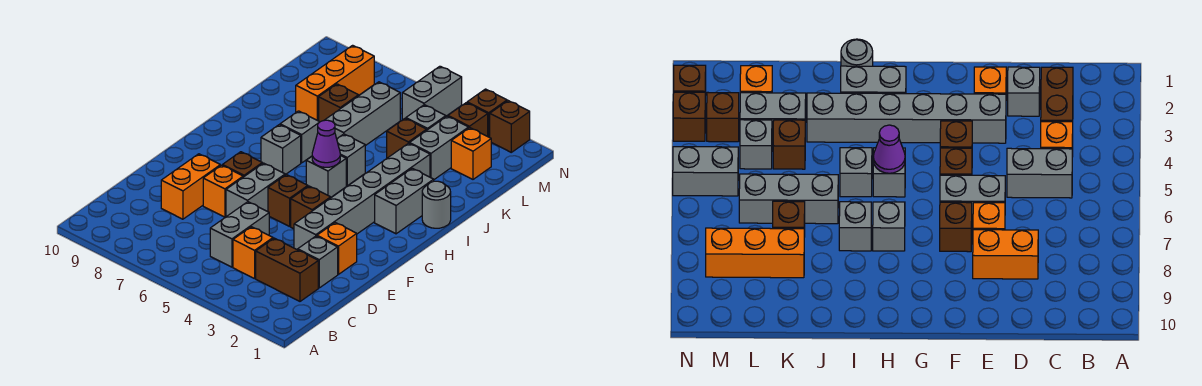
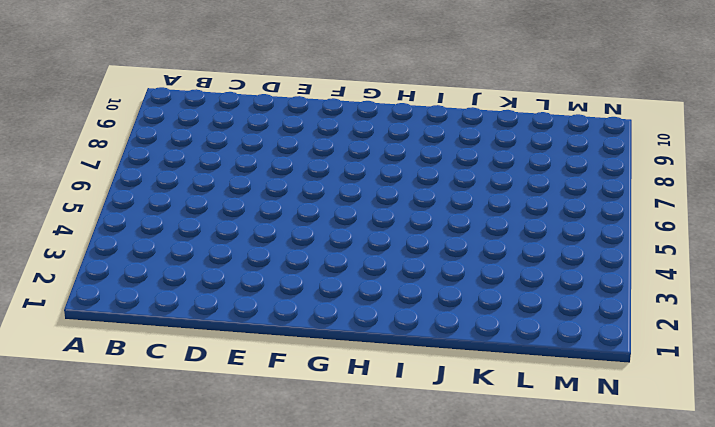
none -> brown 1x2 brick [256,238,318,301]
none -> orange 1x1 brick [233,227,273,279]
none -> grey 1x2 brick [210,202,269,267]
none -> grey 1x1 brick [298,236,338,288]

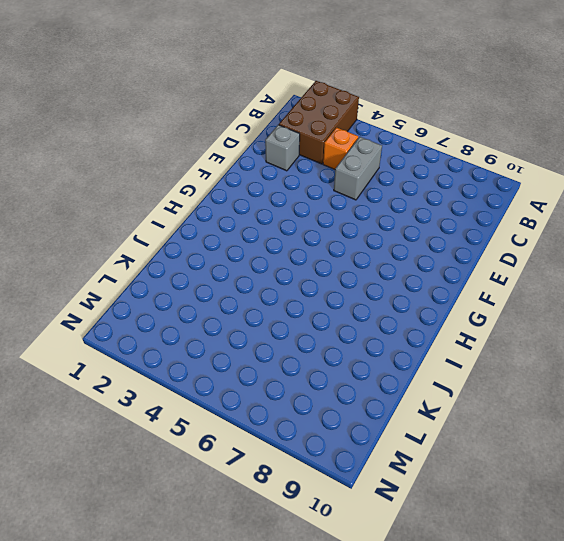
brown 2x3 brick [279,81,359,164] -> brown 1x2 brick [256,238,318,301]
none -> orange 1x2 brick [161,154,220,219]
none -> orange 1x1 brick [317,223,357,274]
none -> grey 1x6 brick [294,143,430,250]
none -> grey 1x2 brick [226,163,285,217]

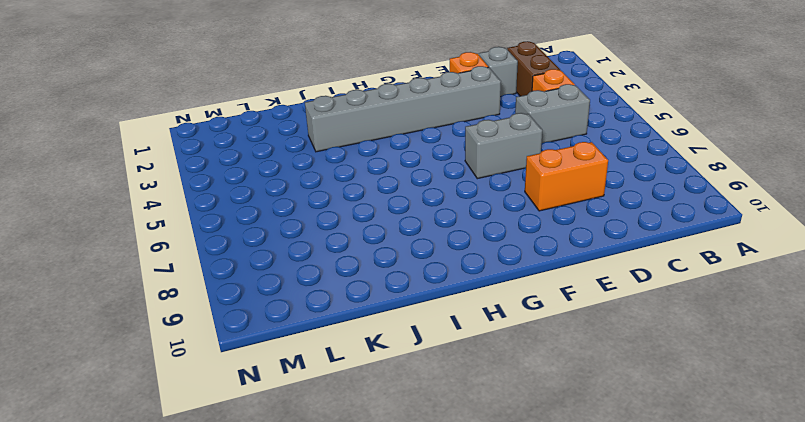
none -> orange 1x1 brick [203,165,243,217]
none -> brown 1x1 brick [291,186,331,229]
none -> brown 1x1 brick [268,175,308,227]
none -> brown 1x1 brick [222,152,262,177]

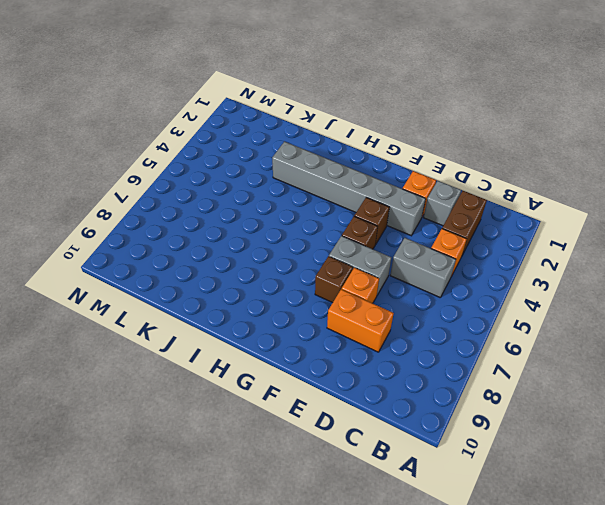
none -> grey 1x2 brick [375,168,434,234]
none -> grey 1x1 brick [306,155,346,197]
none -> grey 1x1 brick [261,125,301,175]
none -> grey 1x1 round brick [422,181,451,228]

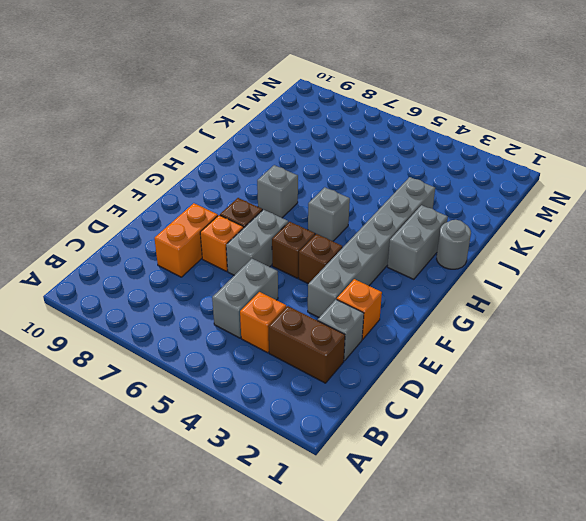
none -> grey 1x1 brick [337,134,365,186]
none -> grey 1x1 brick [280,111,319,163]
none -> grey 1x3 brick [324,82,400,146]
none -> grey 1x2 brick [409,116,469,179]

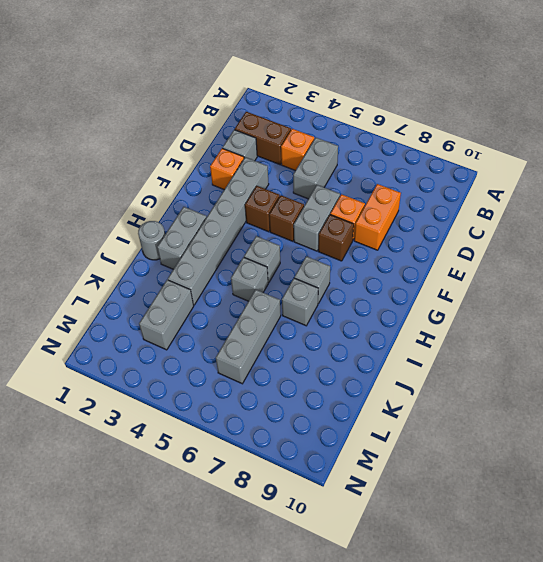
none -> brown 1x1 brick [387,118,427,158]
none -> brown 1x1 brick [319,84,358,122]
none -> orange 1x3 brick [296,45,374,121]
none -> orange 1x1 brick [451,128,491,179]

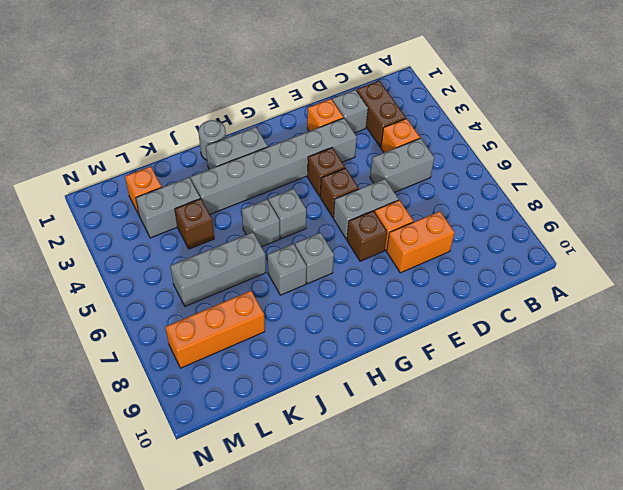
none -> brown 1x1 brick [319,84,358,122]
none -> grey 1x1 brick [406,105,446,130]
none -> brown 1x1 brick [448,103,488,136]
none -> grey 1x2 brick [402,66,462,120]

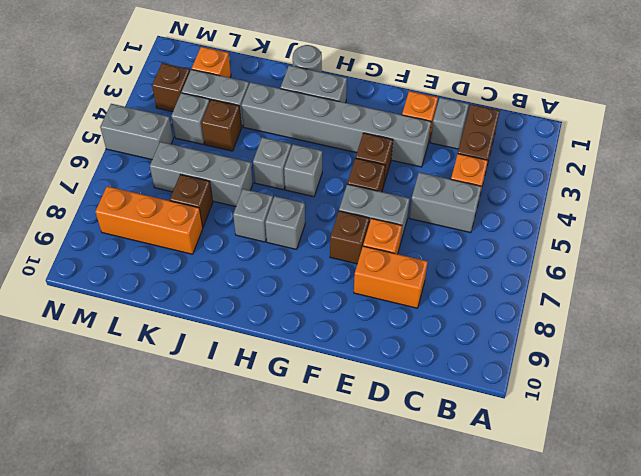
none -> brown 1x1 brick [490,101,530,152]
none -> brown 1x1 brick [467,89,507,137]
none -> purple 1x1 cone [312,120,340,167]

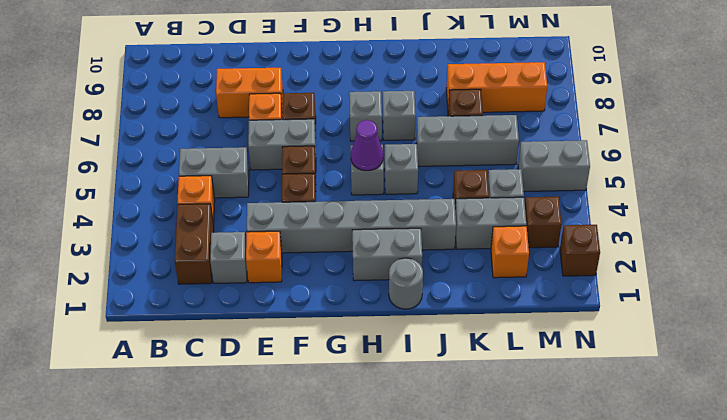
none -> brown 1x1 brick [467,89,507,137]

